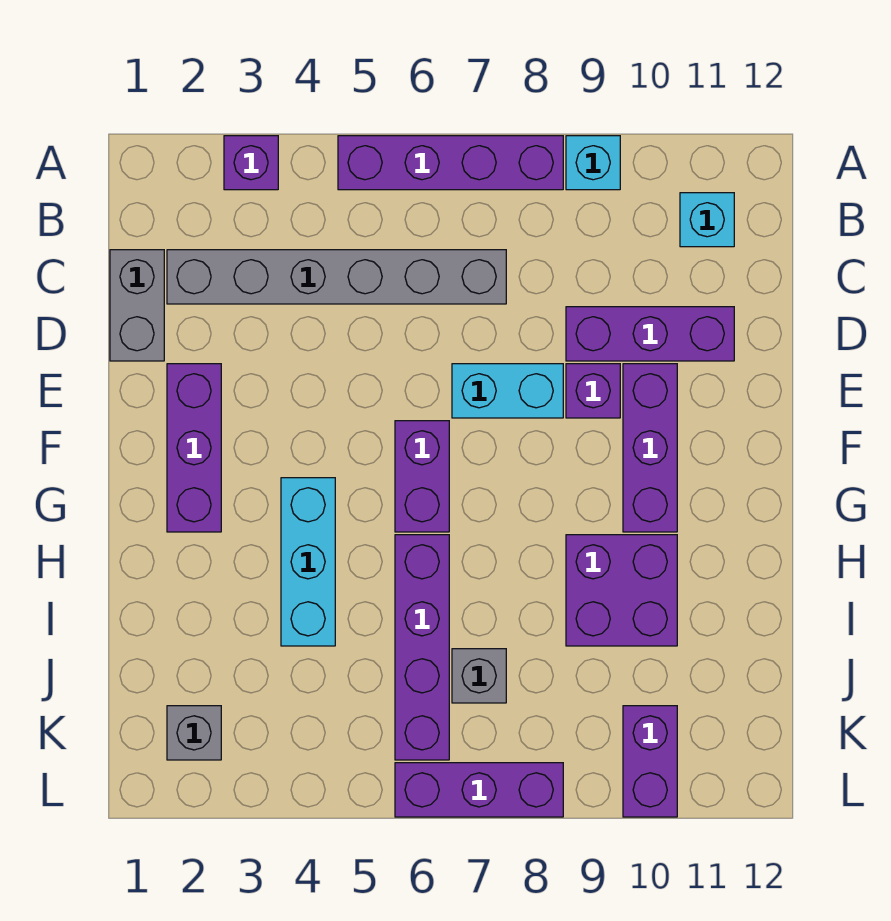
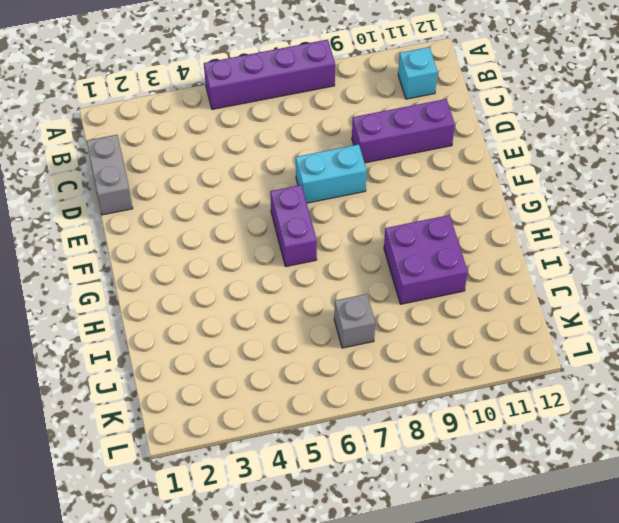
none -> purple 1x1 brick [224,136,278,190]
none -> cyan 1x1 brick [566,136,620,190]
none -> grey 1x6 brick [167,250,506,304]

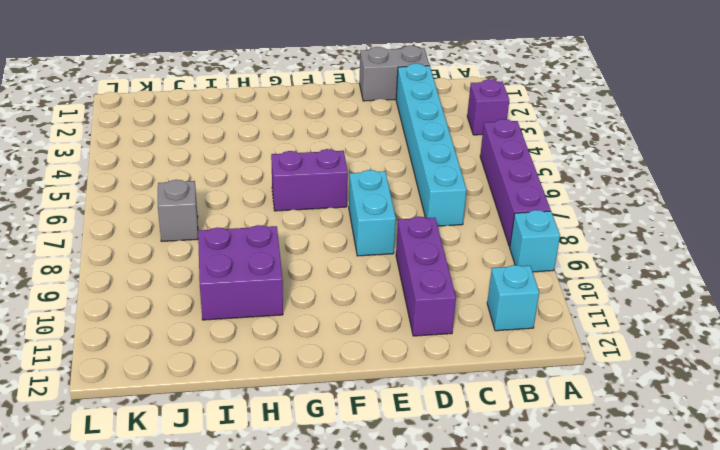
cyan 1x6 brick [396,64,467,226] -> grey 1x6 brick [167,250,506,304]
none -> purple 1x3 brick [167,364,221,532]
none -> purple 1x1 brick [566,364,620,418]
none -> purple 1x3 brick [623,364,677,532]

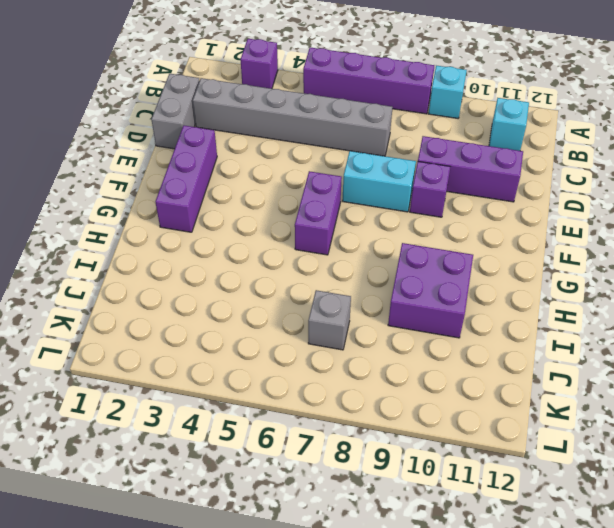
none -> purple 1x3 brick [623,364,677,532]
none -> cyan 1x3 brick [281,478,335,646]
none -> purple 1x4 brick [395,535,449,760]

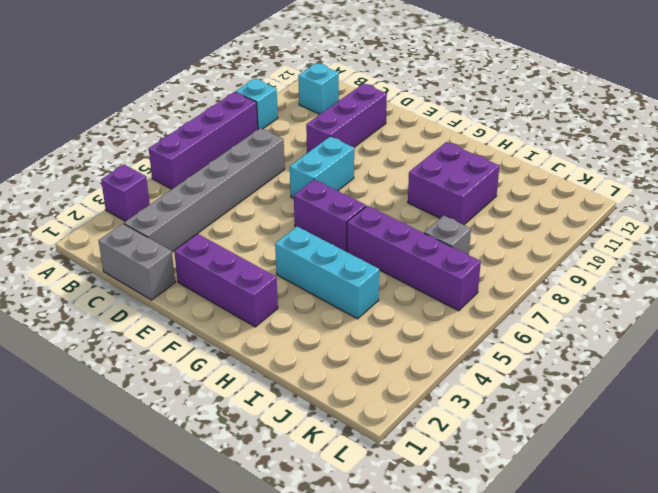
none -> purple 1x1 brick [566,364,620,418]
none -> purple 1x3 brick [623,364,677,532]
none -> grey 1x1 brick [167,706,221,760]

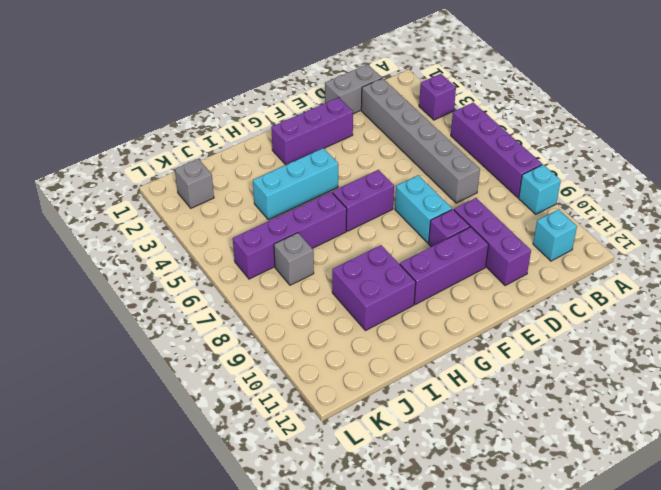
none -> purple 1x2 brick [623,706,677,817]
none -> purple 1x3 brick [395,763,563,817]

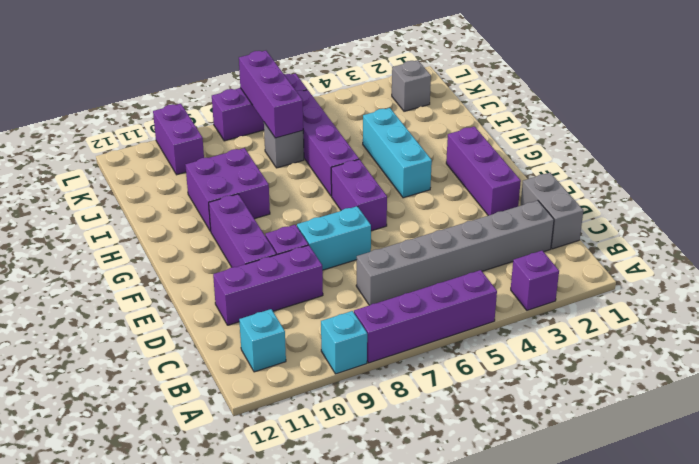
purple 1x3 brick [239,51,303,138] -> none

